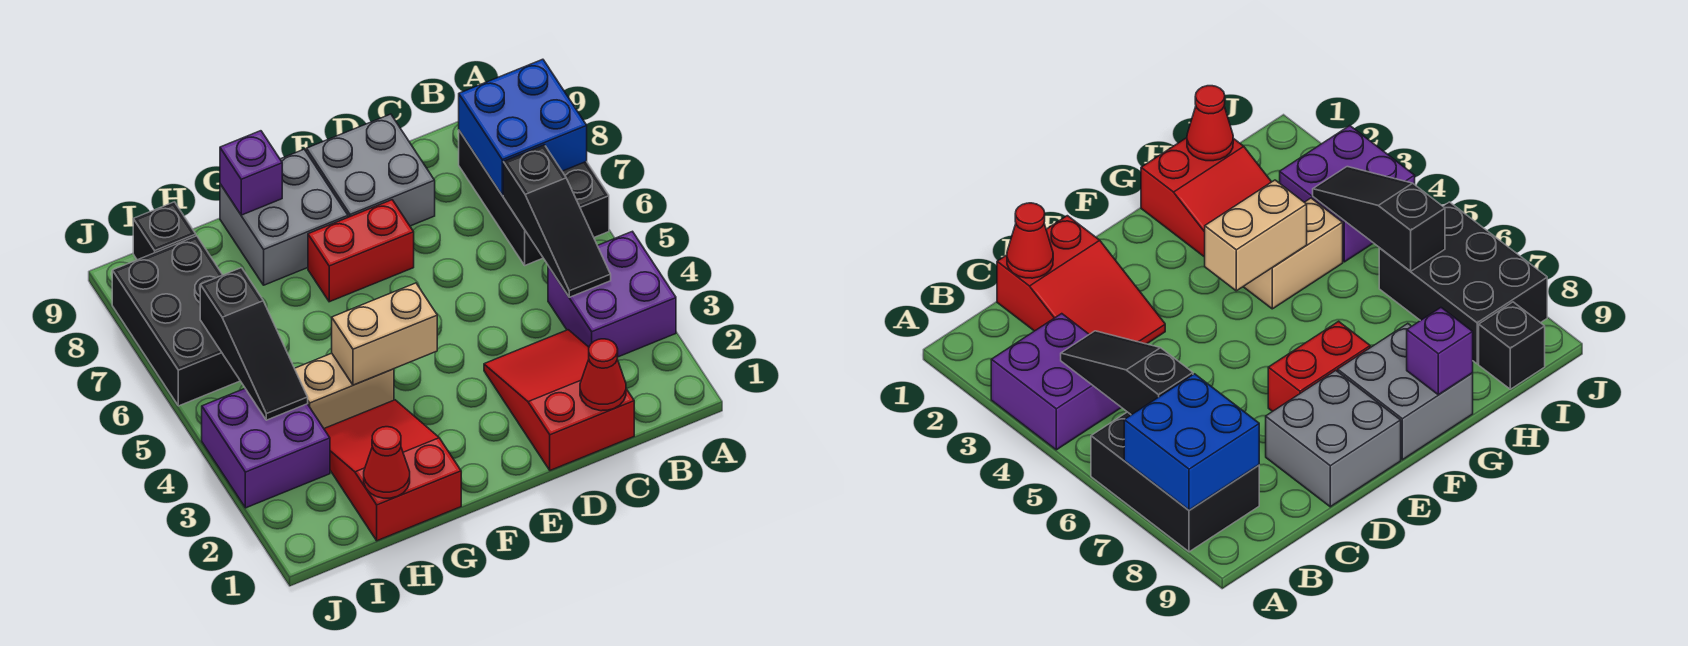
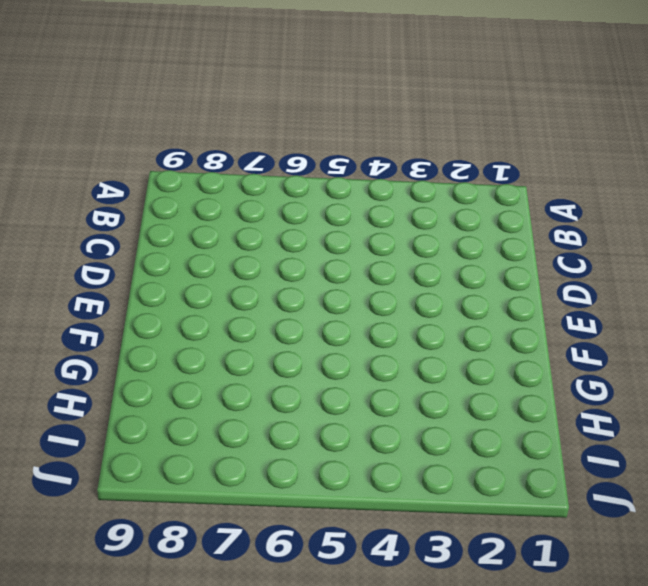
none -> purple 2x2 brick [548,231,676,357]
none -> black 2x3 brick [459,131,609,265]
none -> red 2x3 slope [484,330,634,470]

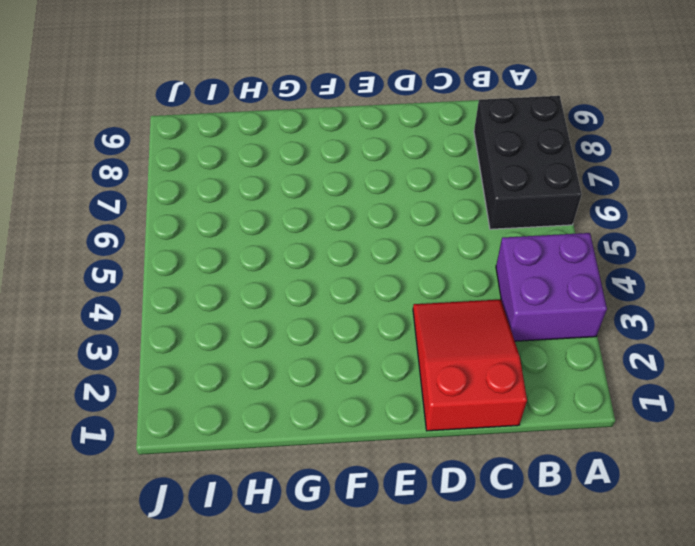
none -> grey 2x2 brick [306,114,435,226]
none -> red 1x2 brick [308,200,414,302]
none -> grey 2x2 brick [220,149,348,285]

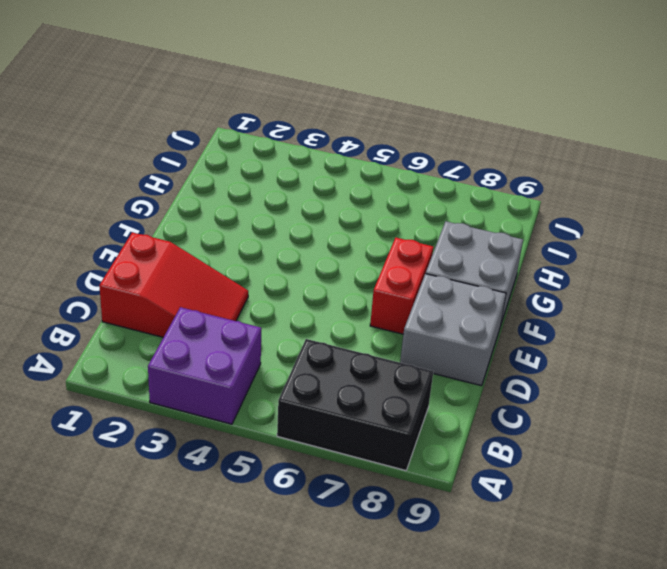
none -> red 2x3 slope [324,400,461,541]
none -> tan 1x2 brick [295,353,394,428]
none -> purple 2x2 brick [202,389,330,508]

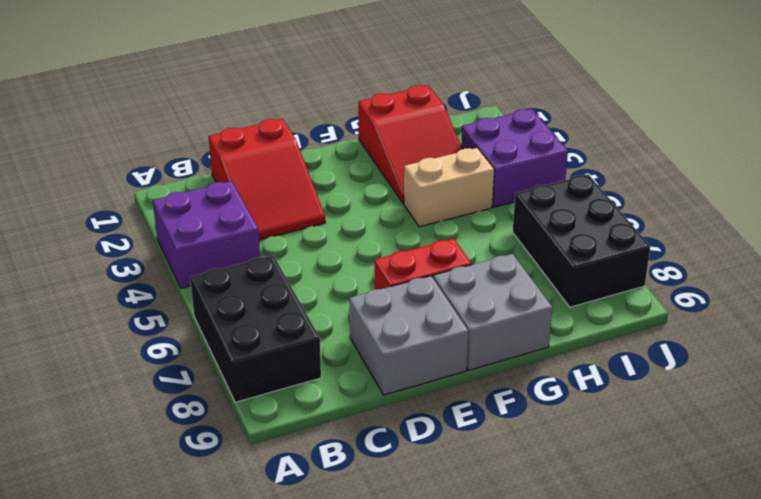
none -> black 1x1 brick [133,202,196,260]
none -> blue 2x2 brick [459,59,587,195]
none -> black 1x3 slope [503,145,611,297]

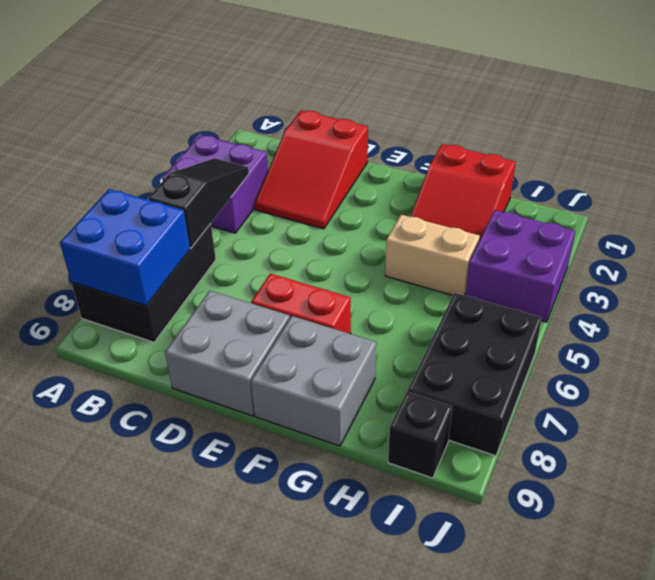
none -> red 1x1 cone [580,339,626,411]
none -> tan 1x2 brick [332,283,437,385]
none -> purple 1x1 brick [220,131,282,215]

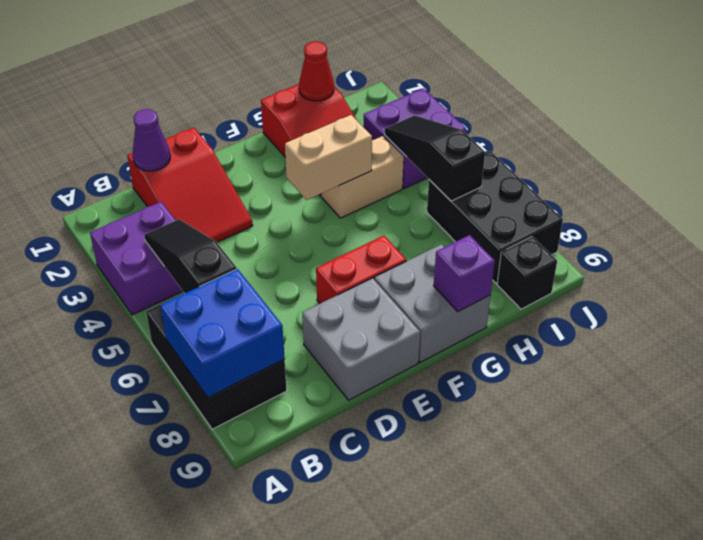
purple 1x1 cone [133,109,170,171] -> red 1x1 cone [580,339,626,411]

